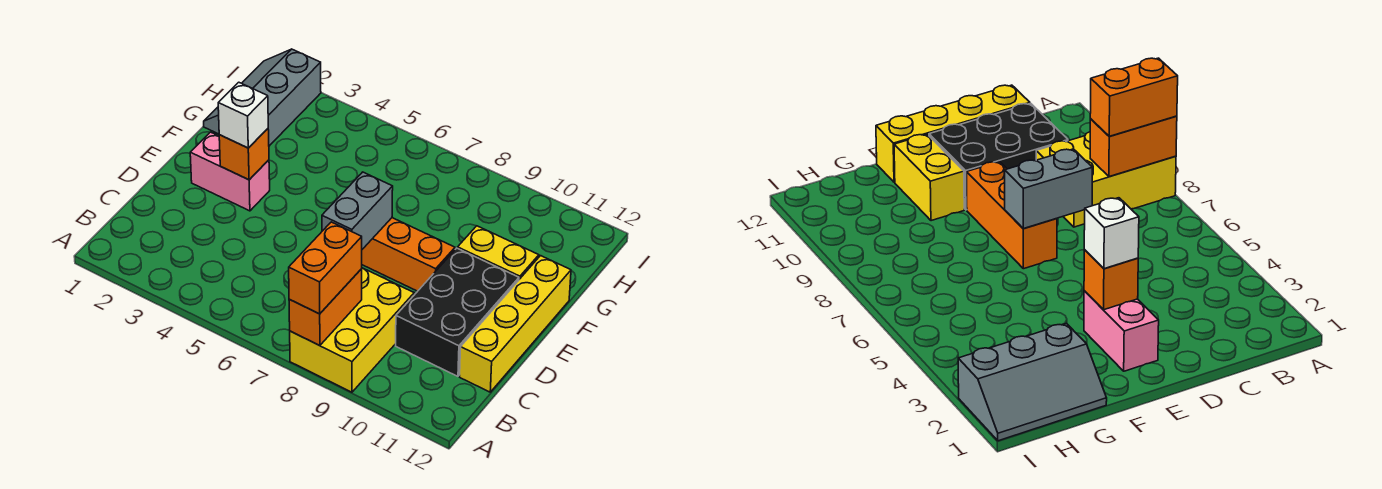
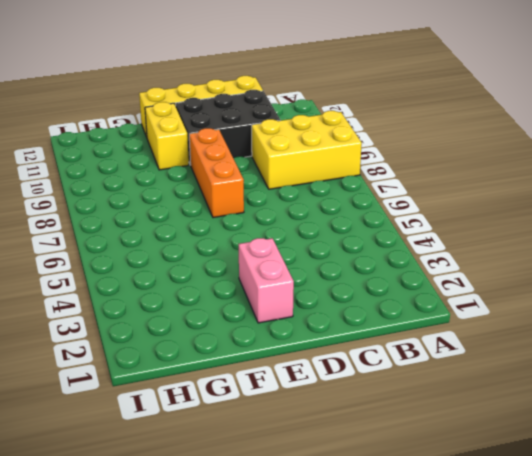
none -> grey 2x3 slope [204,49,321,146]
none -> orange 1x2 brick [289,269,362,346]
none -> grey 1x2 brick [322,172,393,249]

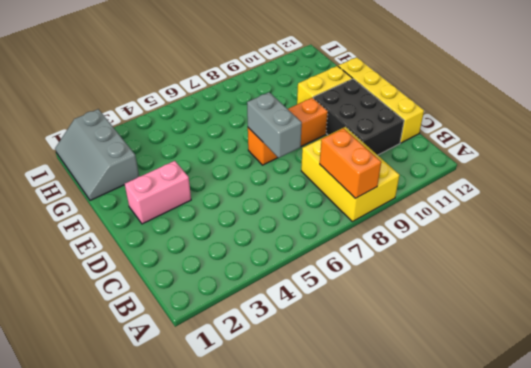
none -> orange 1x1 brick [219,129,269,180]
none -> orange 1x2 brick [289,222,362,314]
none -> white 1x1 brick [218,82,268,148]

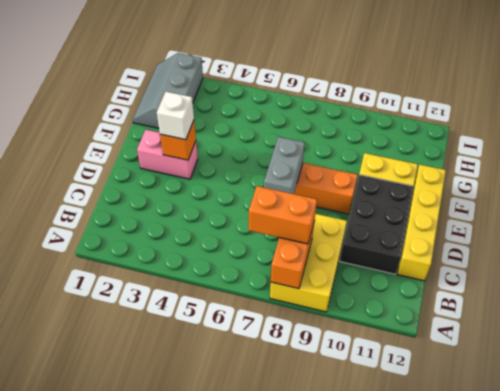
orange 1x2 brick [249,186,317,244] -> orange 1x2 brick turned to [289,222,362,314]

